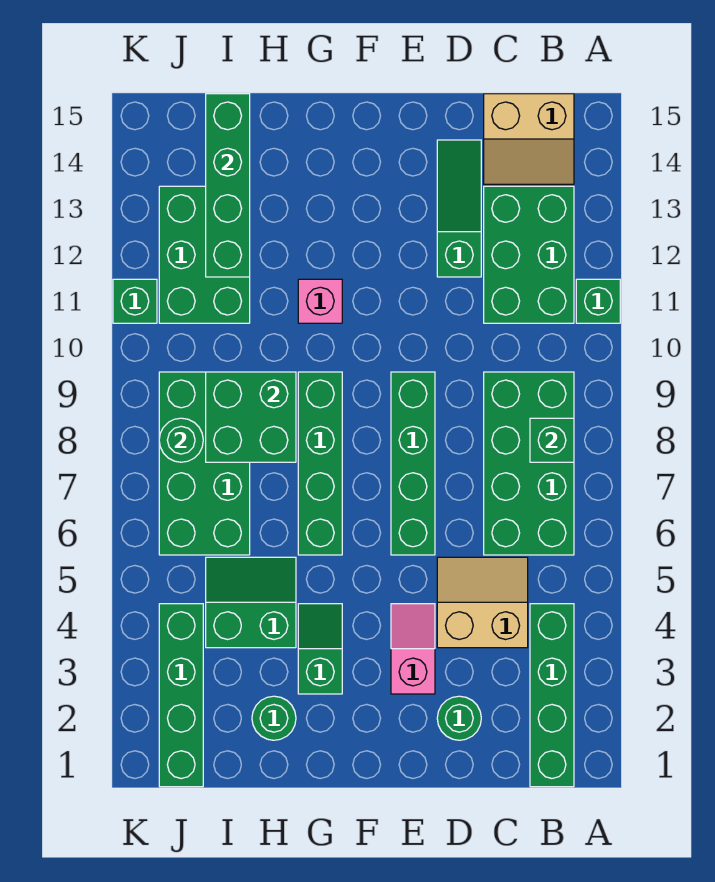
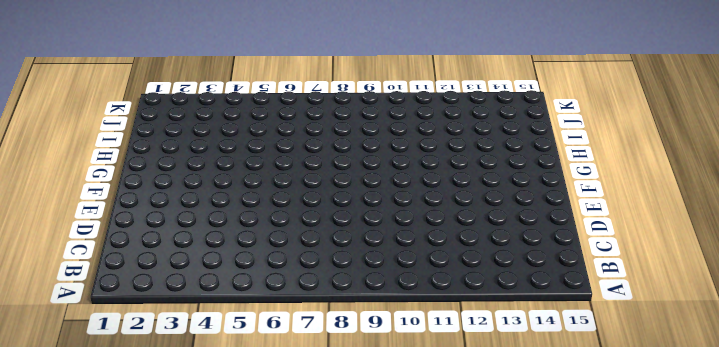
none -> green 1x1 brick [576,279,620,323]
none -> green 1x4 brick [530,604,574,787]
none -> green 2x4 brick [484,372,574,555]

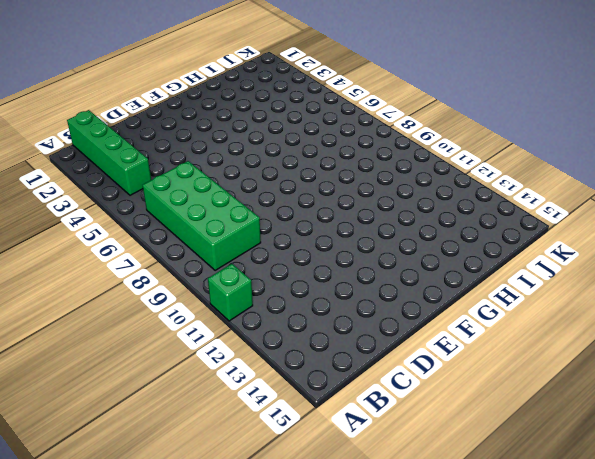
none -> green 2x3 brick [484,186,574,323]
none -> tan 2x2 slope [484,94,574,184]
none -> tan 2x2 slope [437,557,528,648]

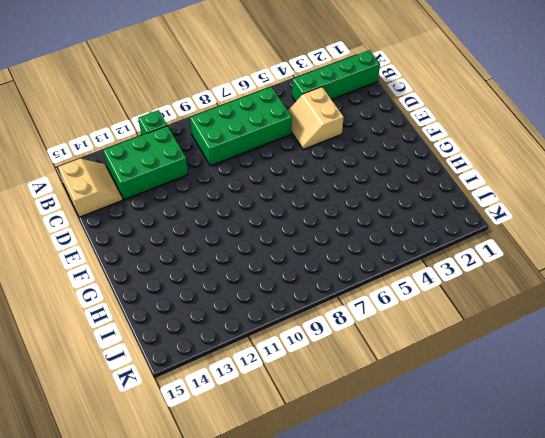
none -> green 1x1 round brick [437,696,481,740]
none -> green 1x3 slope [437,140,481,277]
none -> pink 1x2 slope [391,604,435,694]

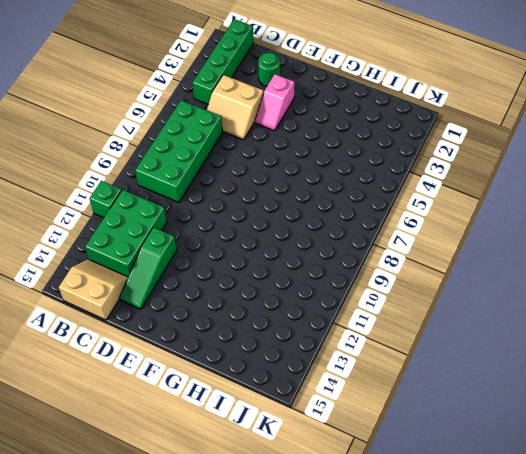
none -> green 1x4 brick [391,372,435,555]
none -> green 1x2 slope [298,604,342,694]
none -> green 1x4 brick [298,372,342,555]

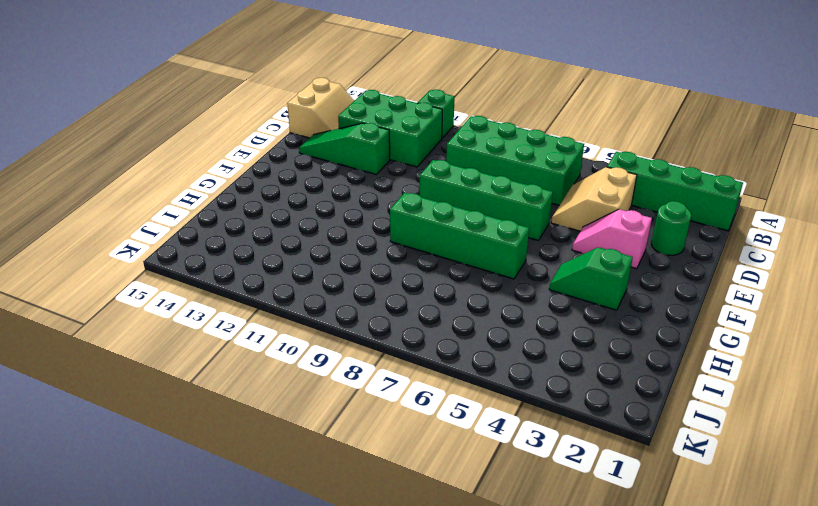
none -> pink 1x1 brick [298,279,342,323]
none -> green 1x1 round brick [252,696,296,740]
none -> green 2x2 slope [206,557,296,648]

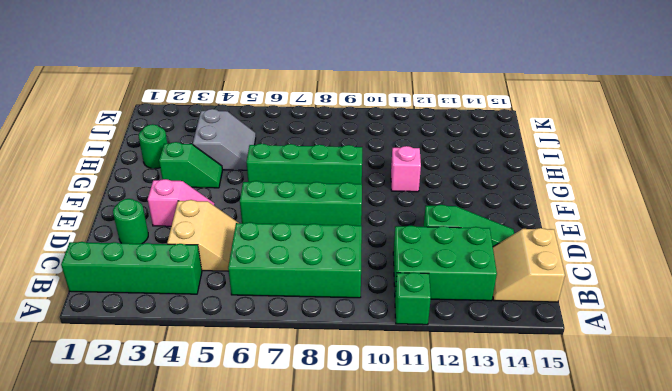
grey 2x2 slope [193,109,256,170] -> green 2x2 slope [206,557,296,648]
none -> green 2x4 brick [159,372,250,555]
none -> green 2x3 brick [159,186,250,323]
none -> green 1x4 brick [159,604,203,787]

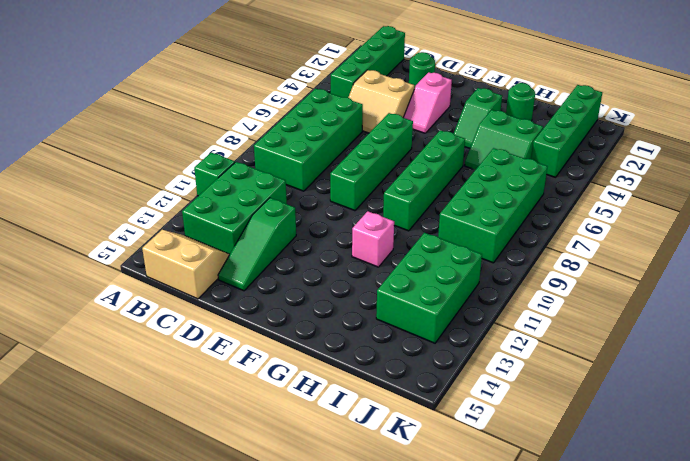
none -> green 1x1 brick [113,279,157,323]
none -> green 1x1 brick [530,418,574,462]
none -> green 2x2 brick [206,372,296,462]

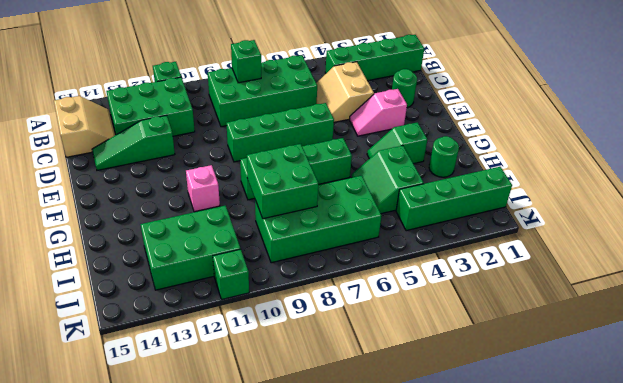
none -> green 1x4 brick [206,94,250,277]
none -> green 1x1 round brick [159,418,203,462]

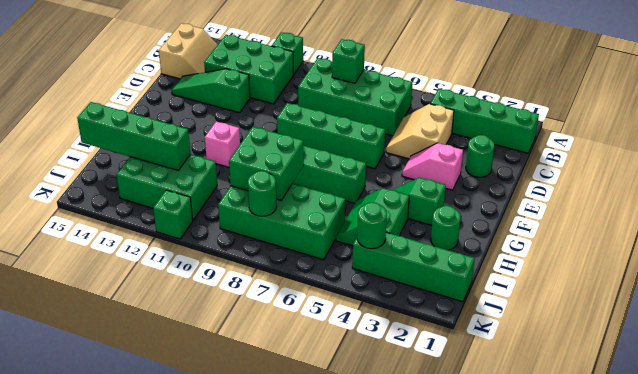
green 1x1 round brick [357,202,387,249] -> none

